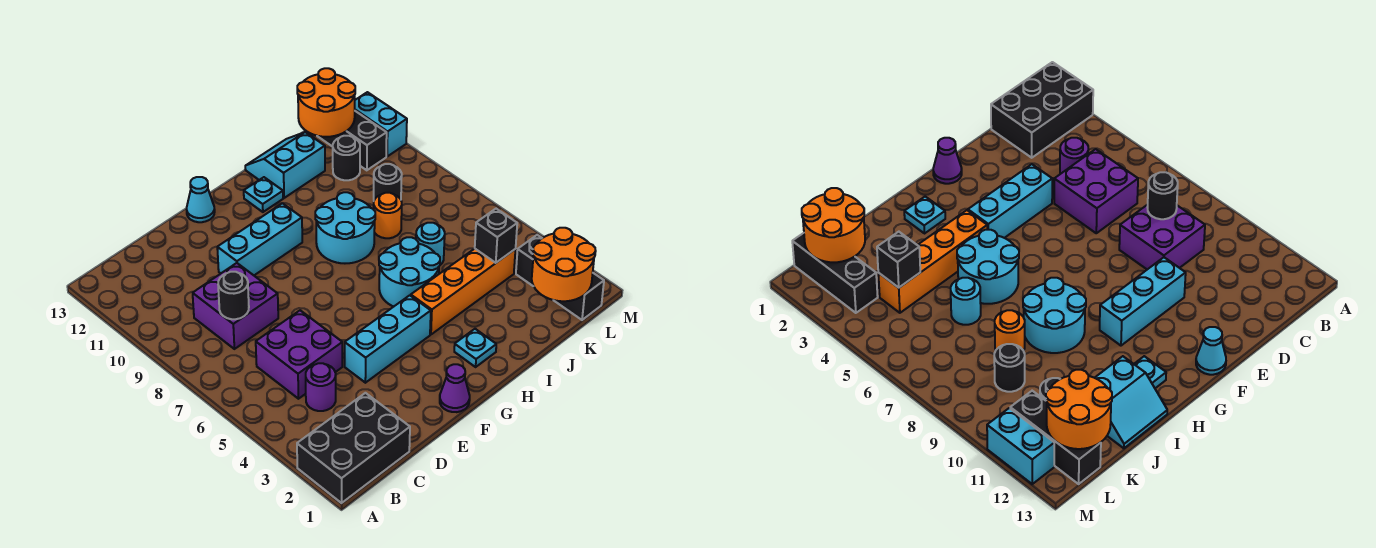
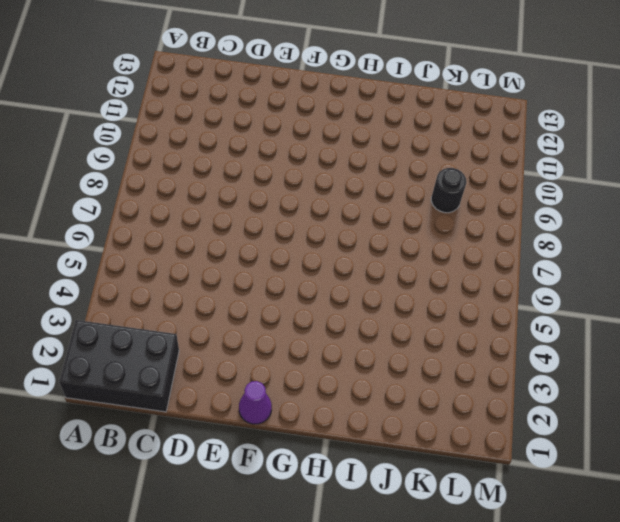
none -> purple 1x1 round brick [306,363,336,411]
none -> purple 2x2 brick [256,310,342,399]
none -> purple 2x2 brick [193,263,278,349]

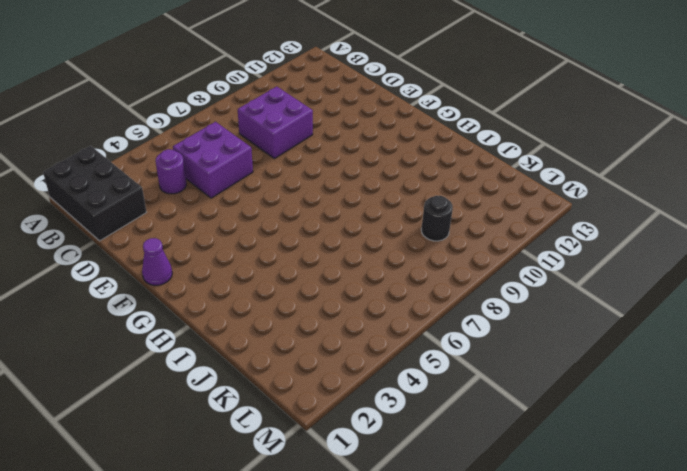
none -> cyan 1x3 brick [345,295,431,383]
none -> cyan 1x3 brick [217,203,302,275]
none -> cyan 1x1 cone [187,177,215,222]

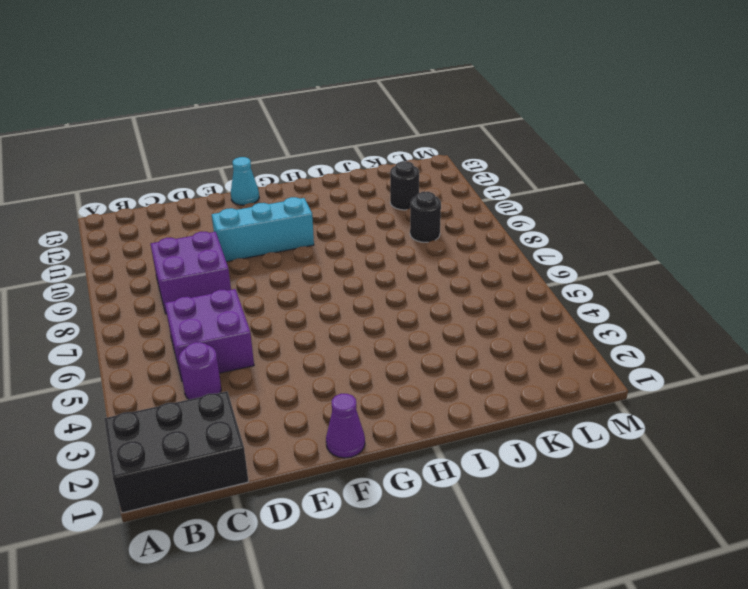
none -> cyan 1x3 brick [345,295,431,383]
none -> cyan 1x1 plate [454,329,496,367]
none -> orange 1x4 brick [411,249,516,335]

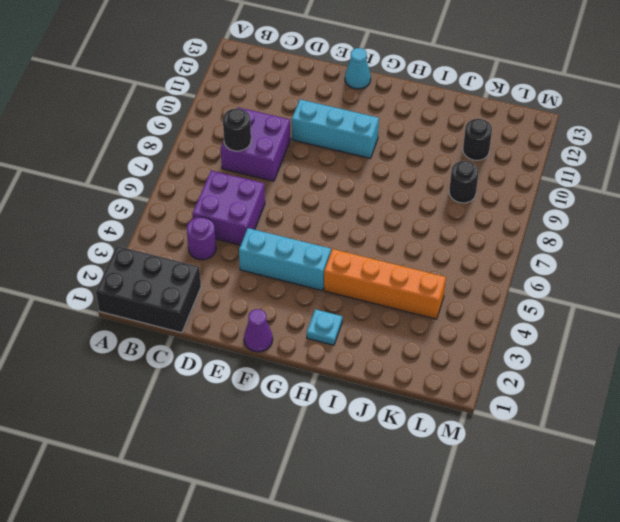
none -> cyan 2x2 round brick [379,237,440,307]
none -> cyan 2x2 round brick [315,192,375,263]
none -> cyan 1x1 plate [244,177,283,212]

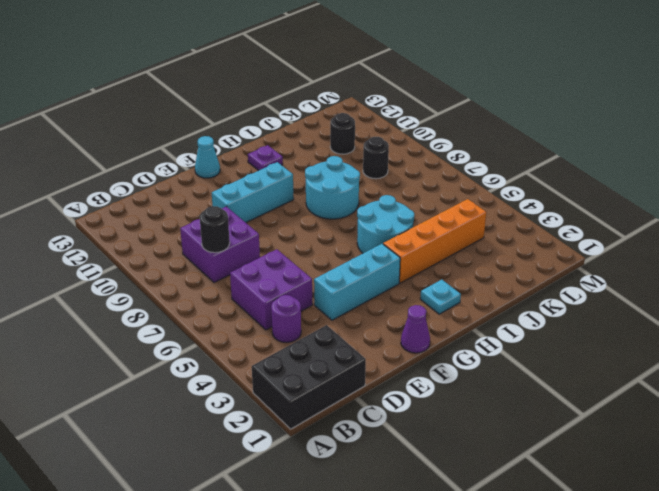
purple 1x1 plate [248,145,283,171] -> cyan 1x1 plate [244,177,283,212]
none -> cyan 2x2 slope [245,132,325,198]
none -> cyan 1x1 round brick [416,223,445,265]
none -> orange 1x1 round brick [374,193,402,238]

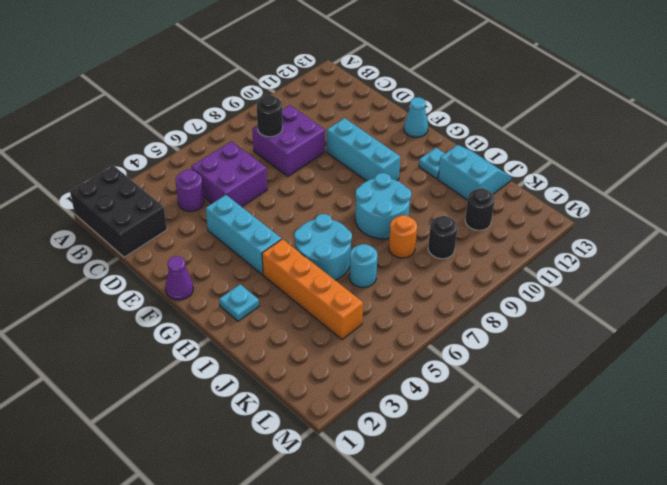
none -> black 1x3 brick [516,235,604,320]
none -> black 1x3 brick [318,111,387,170]
none -> cyan 1x2 brick [355,92,407,156]

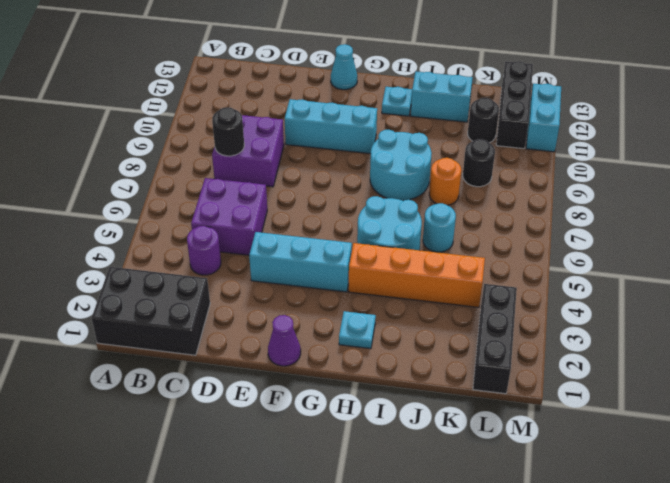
none -> orange 2x2 round brick [532,228,596,301]
none -> black 1x1 brick [475,209,517,263]
none -> orange 2x2 round brick [297,68,355,137]

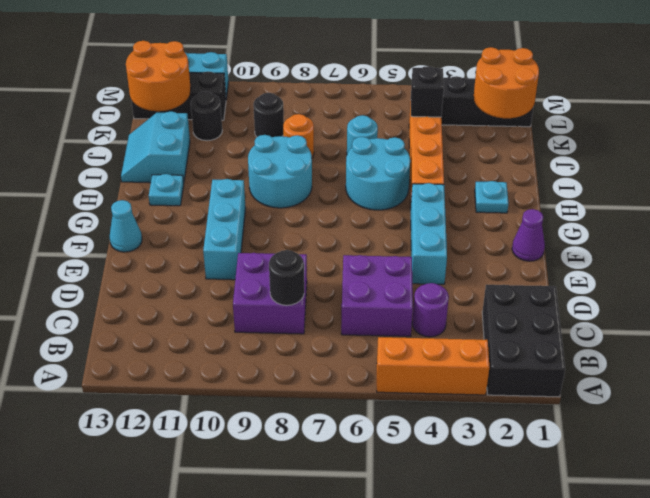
orange 1x3 brick [377,337,489,395] -> none

